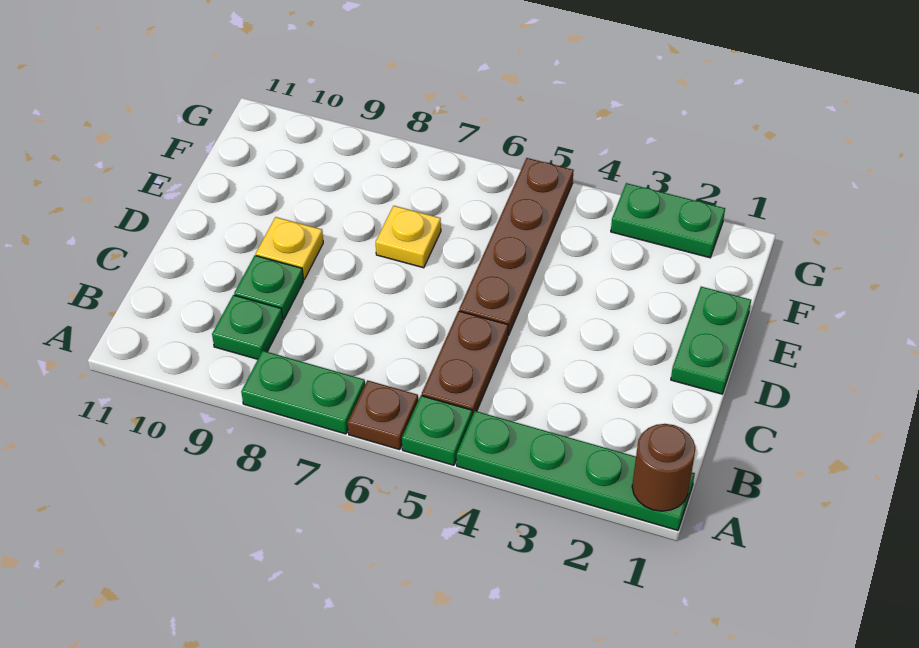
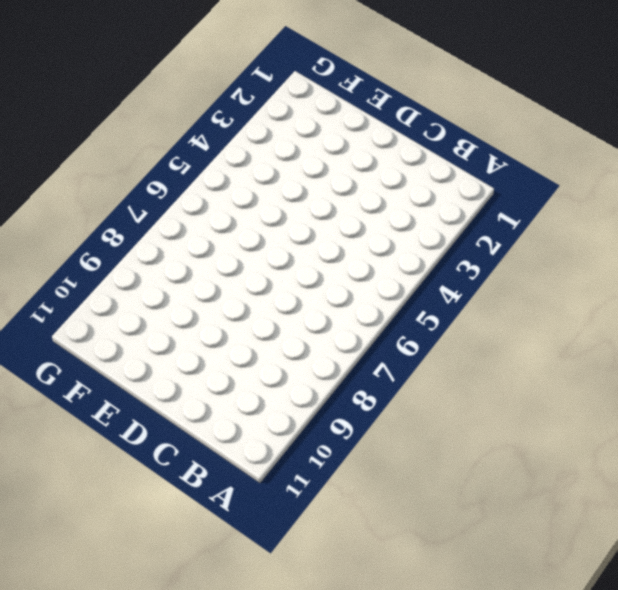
none -> green 1x4 plate [457,411,695,530]
none -> green 1x1 plate [402,396,472,465]
none -> brown 1x1 plate [348,380,418,450]

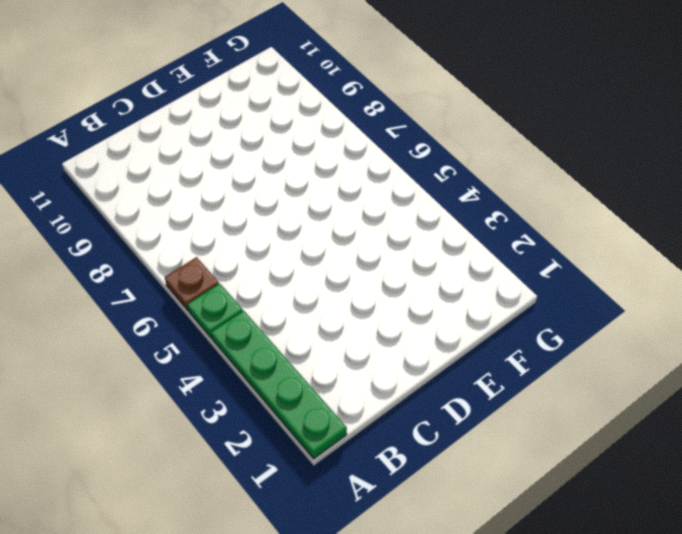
none -> green 1x2 plate [241,351,365,434]
none -> brown 1x2 plate [422,311,508,416]
none -> green 1x1 plate [212,295,283,359]

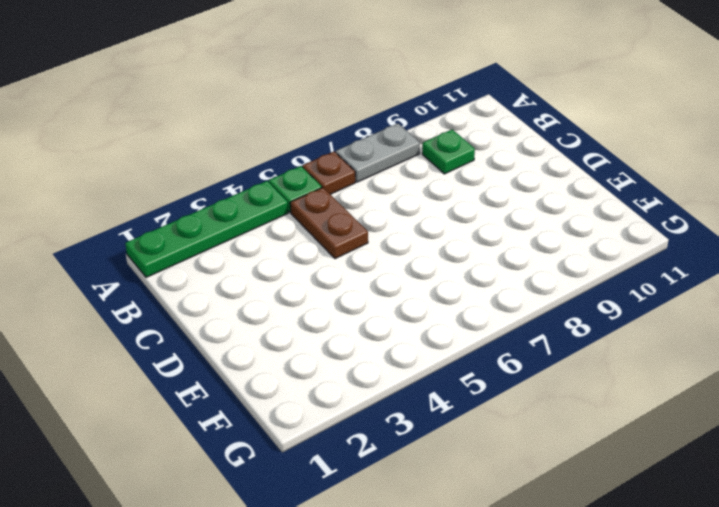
grey 1x2 plate [336,123,420,182] -> green 1x2 plate [241,351,365,434]
none -> green 1x1 plate [234,255,304,319]
none -> green 1x2 plate [671,287,751,394]
none -> brown 1x4 plate [459,158,574,336]

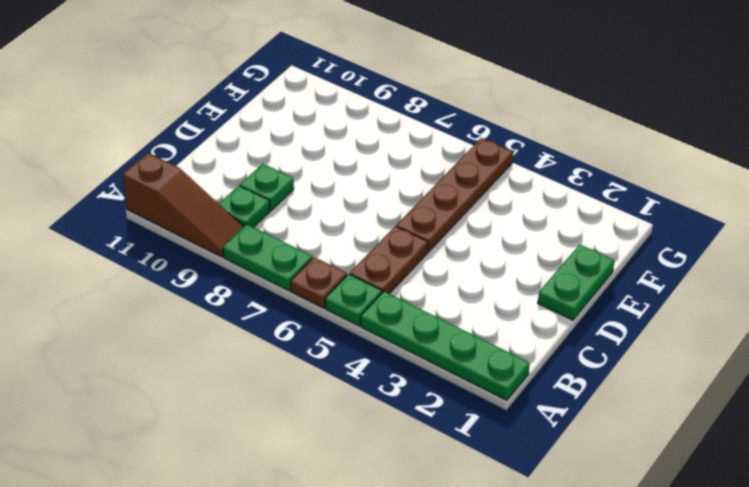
brown 1x3 slope [123,153,243,257] -> none
none -> yellow 1x1 plate [256,217,323,279]
none -> yellow 1x1 plate [376,206,441,268]
none -> green 1x2 plate [611,183,725,258]

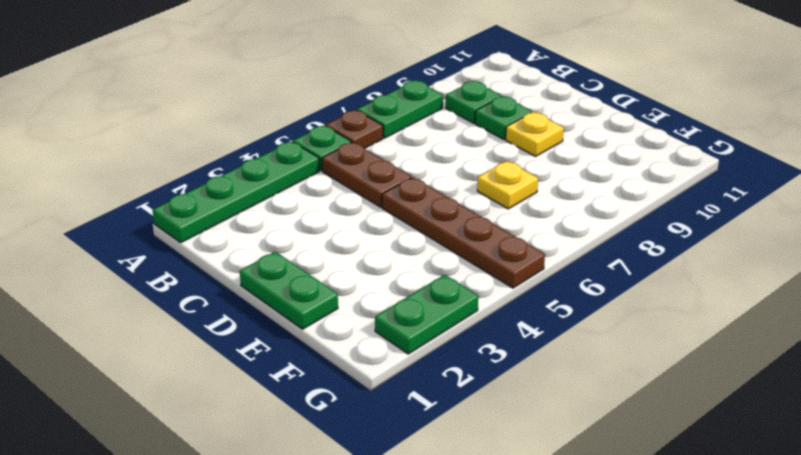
none -> brown 1x1 round brick [632,424,695,511]

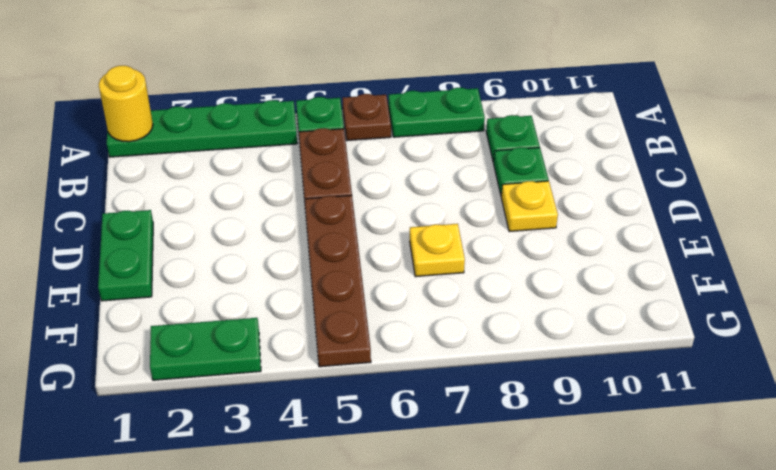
yellow 1x1 round brick [99,66,153,142] -> brown 1x1 round brick [632,424,695,511]

